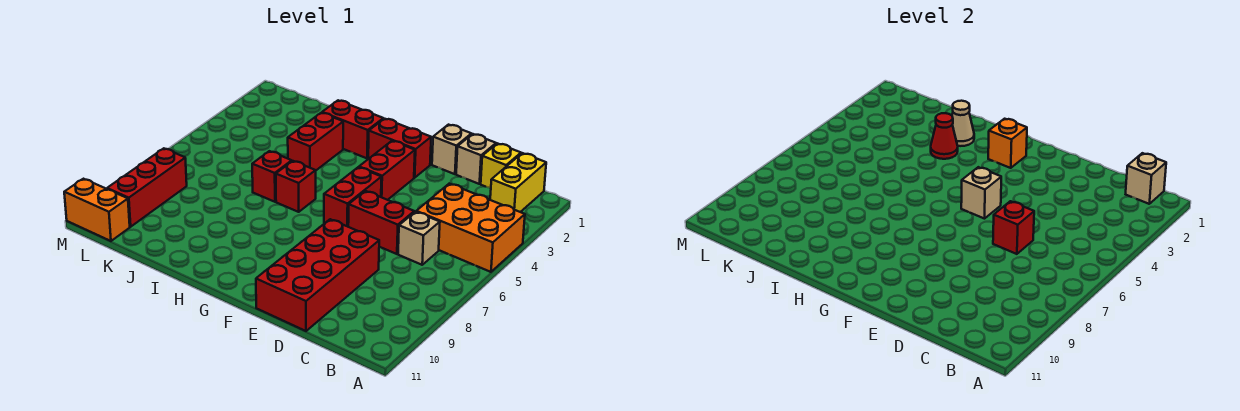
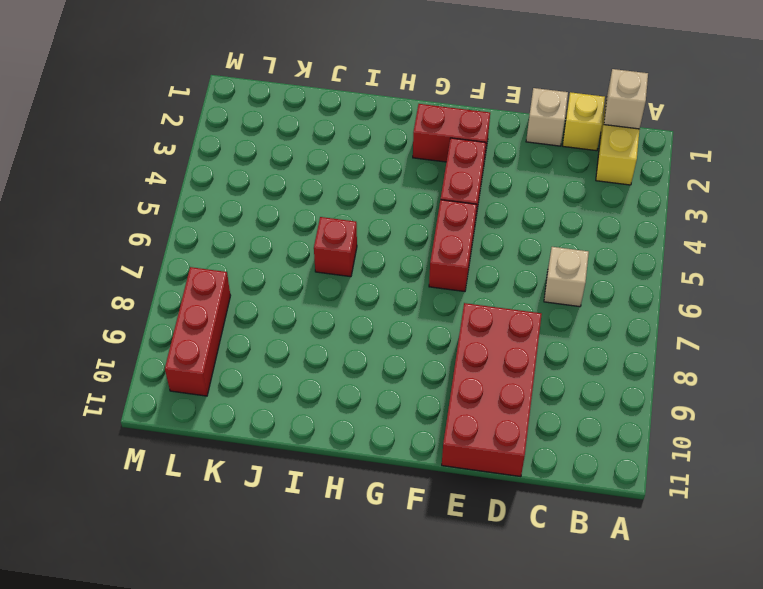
none -> orange 2x3 brick [416,184,525,272]
none -> red 1x2 brick [348,191,414,254]
none -> tan 1x1 brick [432,125,471,174]

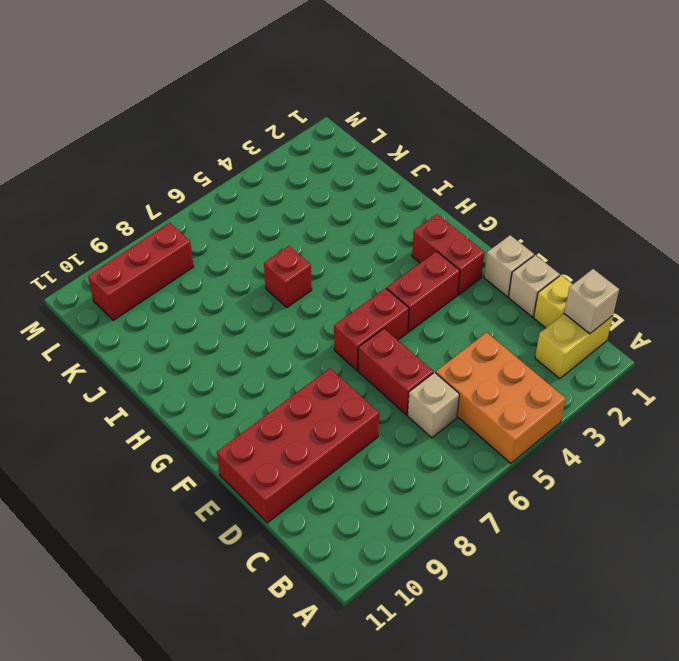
none -> red 1x2 brick [322,100,383,158]
none -> red 1x1 brick [276,161,316,212]
none -> red 1x2 brick [288,113,343,170]

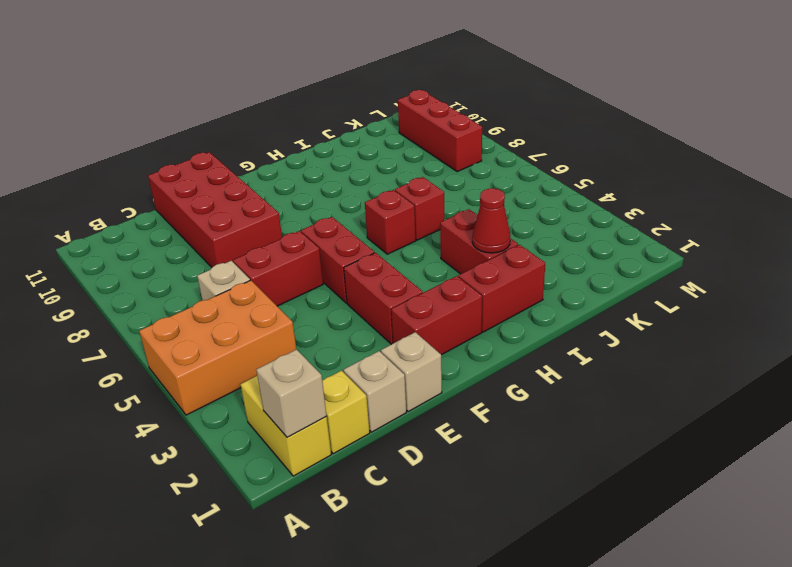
none -> orange 1x2 brick [64,179,130,241]
none -> red 1x1 brick [993,201,1034,254]
none -> tan 1x1 brick [961,167,1001,219]

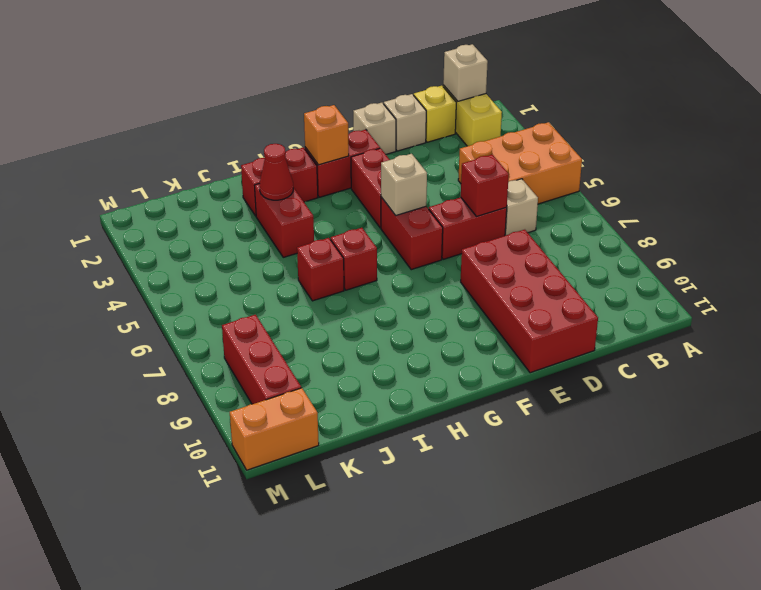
none -> tan 1x1 cone [952,101,974,146]

